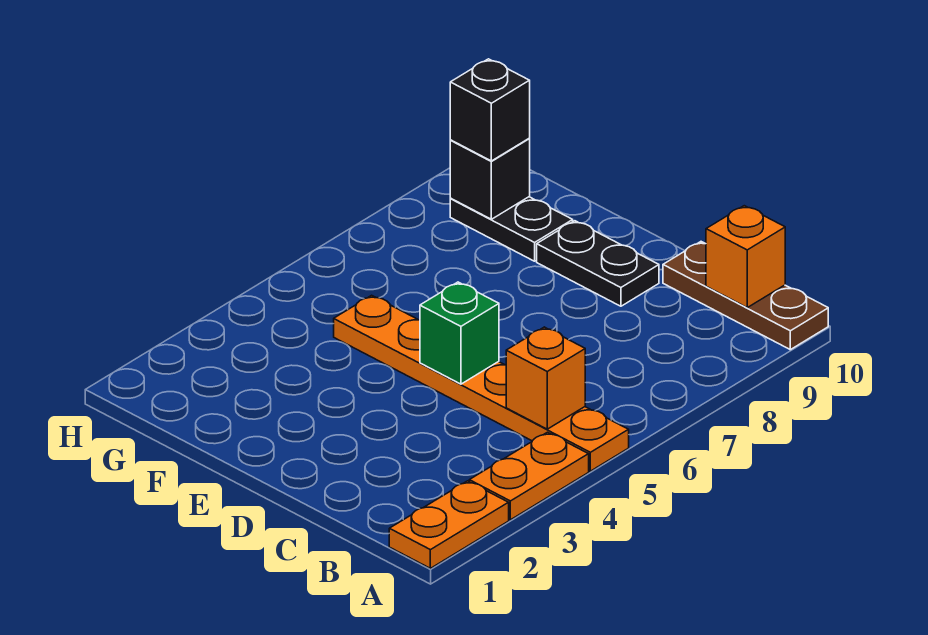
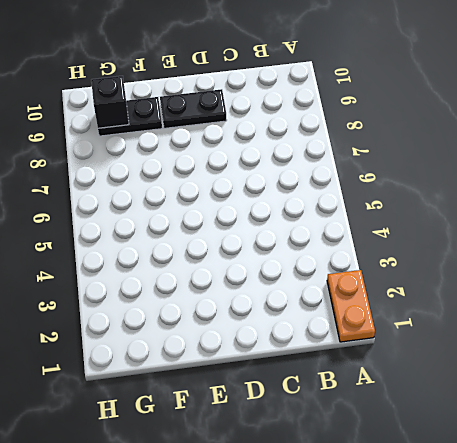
none -> orange 1x2 plate [469,432,589,520]
none -> orange 1x6 plate [334,295,629,471]

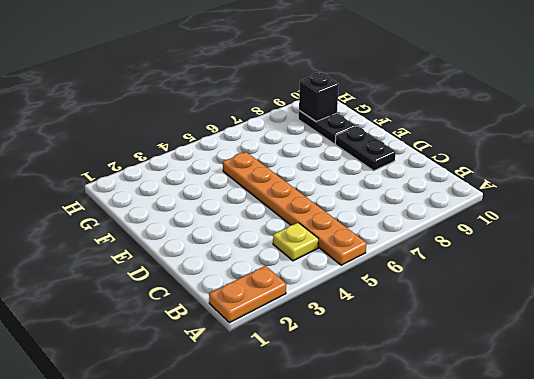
yellow 1x1 plate [273,223,318,261] -> none
none -> orange 1x2 plate [469,432,589,520]
none -> brown 1x3 plate [663,242,828,350]

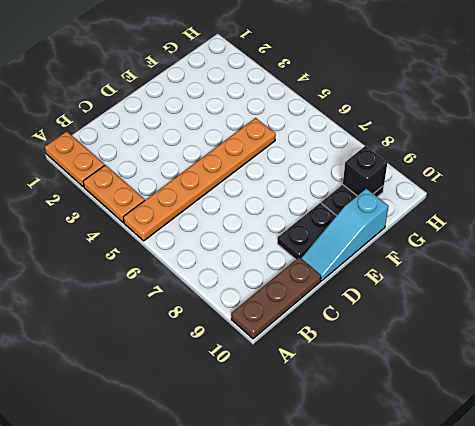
cyan 1x3 slope [301,189,389,281] -> none
none -> orange 1x1 brick [506,327,585,429]
none -> orange 1x1 brick [706,206,785,307]

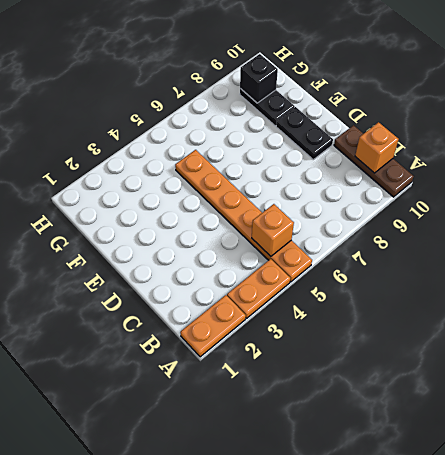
none -> green 1x1 brick [420,282,499,384]
none -> black 1x1 brick [450,59,530,161]

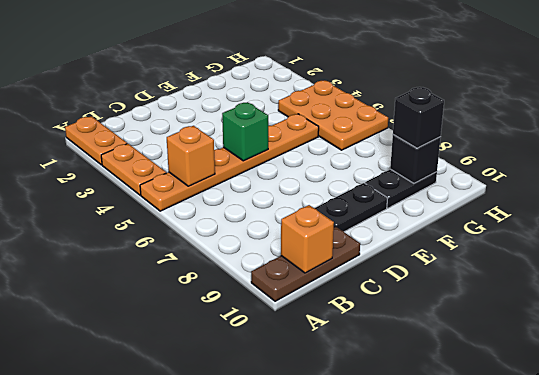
orange 2x3 plate [278,81,388,150] -> none

